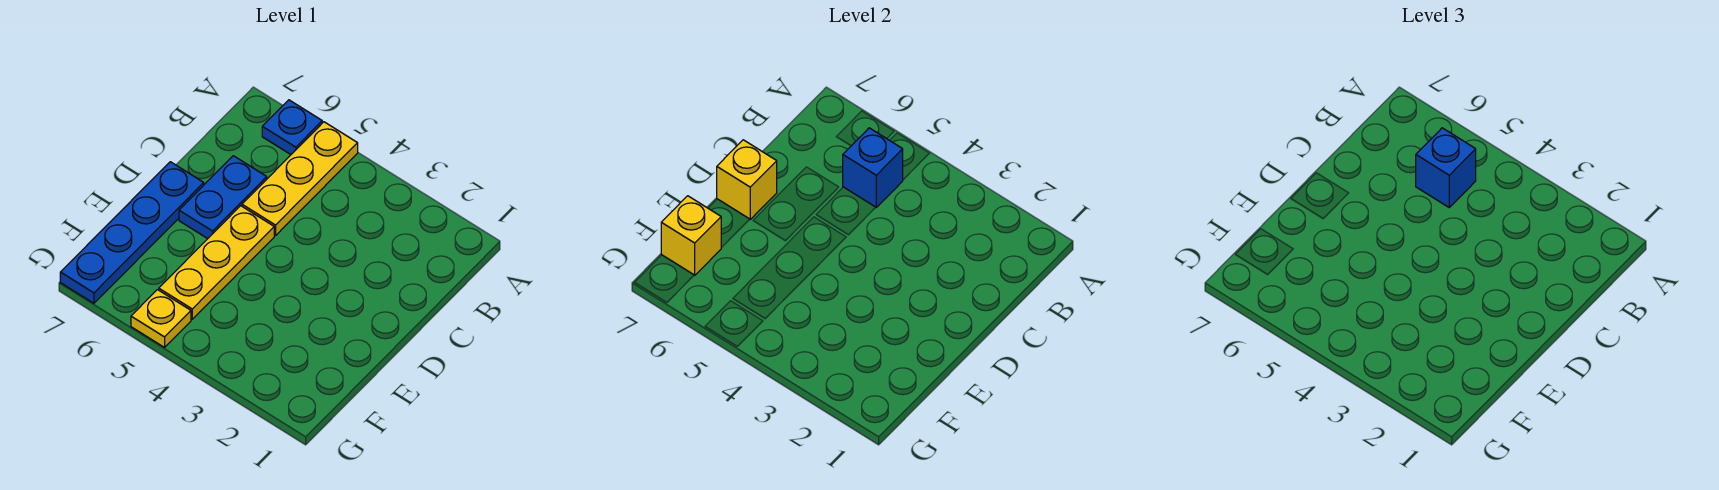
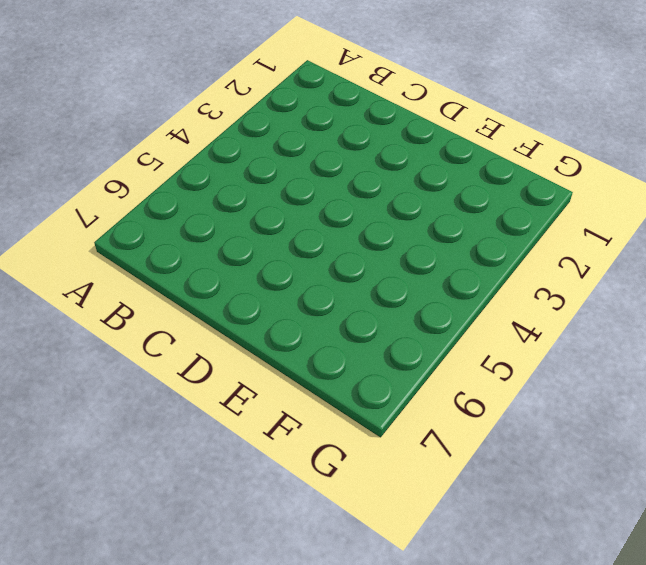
none -> yellow 1x3 plate [242,122,358,236]
none -> blue 1x1 plate [262,100,322,155]

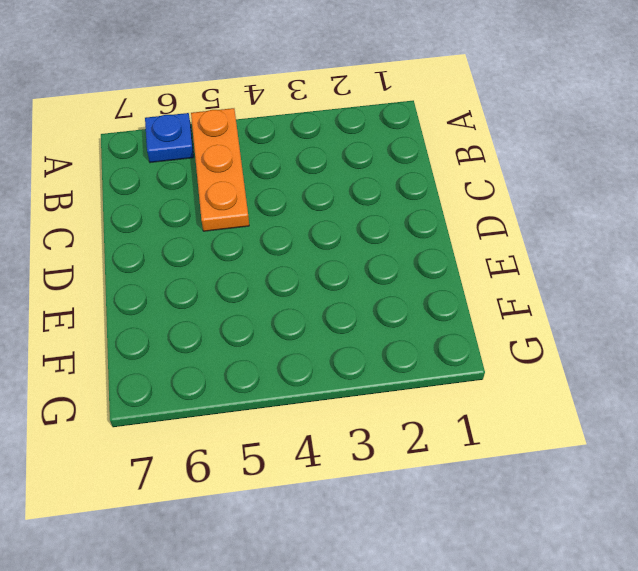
orange 1x3 plate [191,108,249,231] -> yellow 1x3 plate [242,122,358,236]
none -> blue 1x2 plate [179,156,267,239]
none -> yellow 1x3 plate [159,206,274,319]

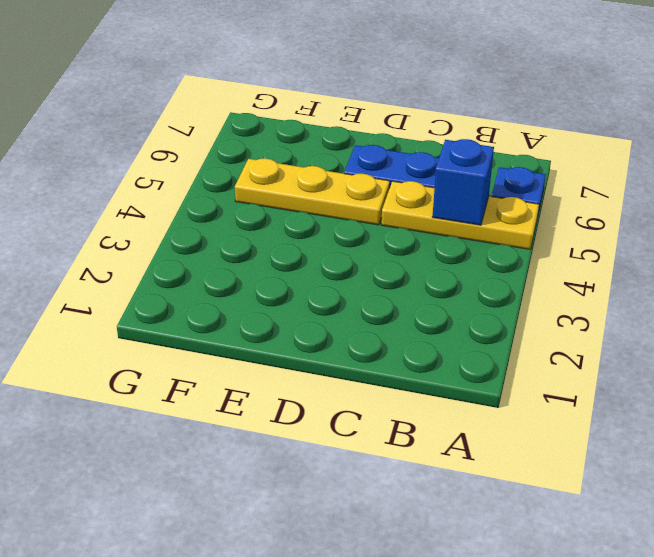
none -> blue 1x4 plate [60,162,204,303]
none -> yellow 1x1 plate [131,290,191,347]

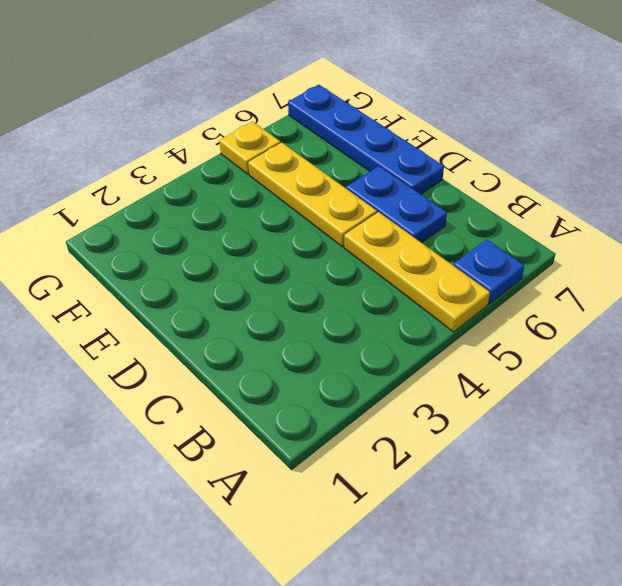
none -> blue 1x1 brick [843,128,903,207]
none -> yellow 1x1 brick [717,140,777,219]

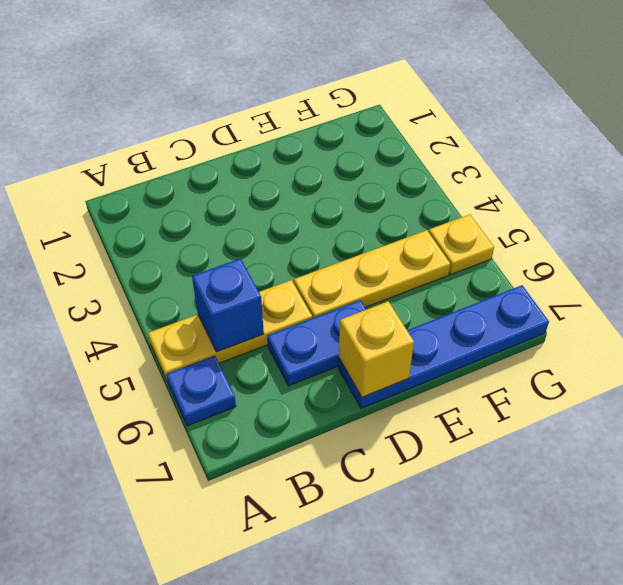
none -> yellow 1x1 brick [661,196,721,275]
none -> blue 1x1 brick [1416,128,1476,207]

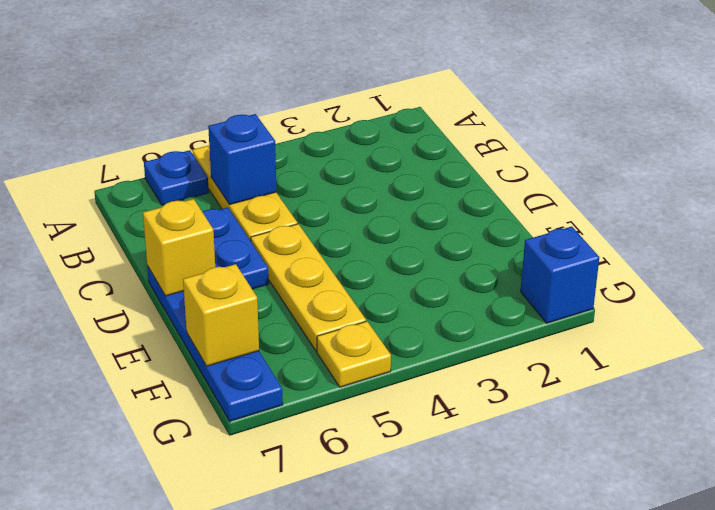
blue 1x1 brick [521,226,599,323] -> blue 1x1 brick moved to [1416,128,1476,207]

